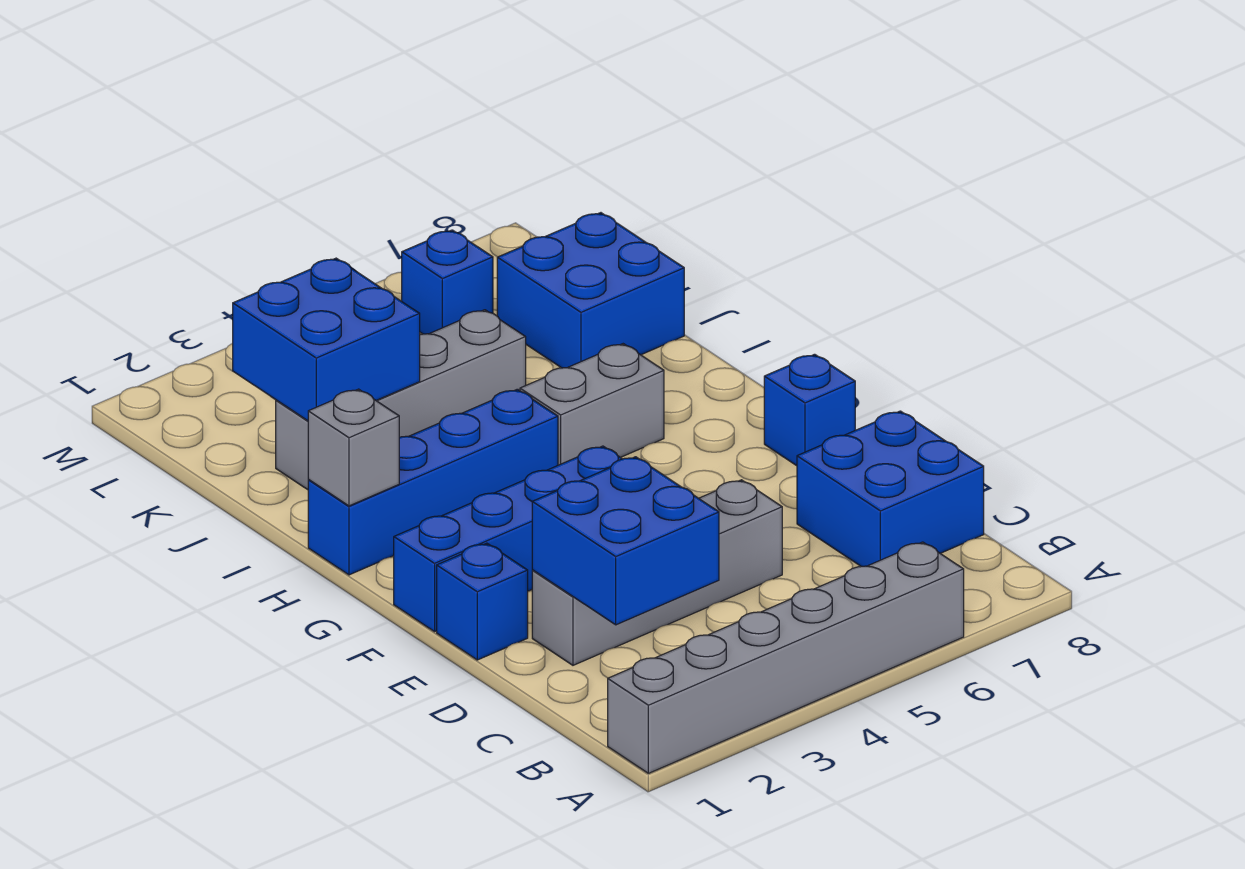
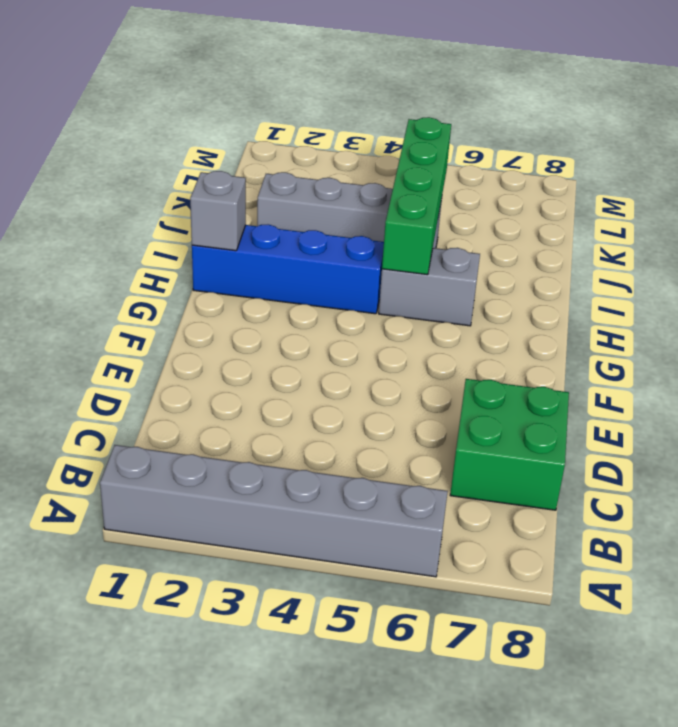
green 2x2 brick [450,379,569,510] -> blue 2x2 brick [797,411,984,566]
green 1x4 brick [382,117,451,275] -> none
none -> grey 1x4 brick [532,480,782,665]
none -> blue 1x1 brick [437,543,528,660]
none -> blue 1x4 brick [394,446,622,632]

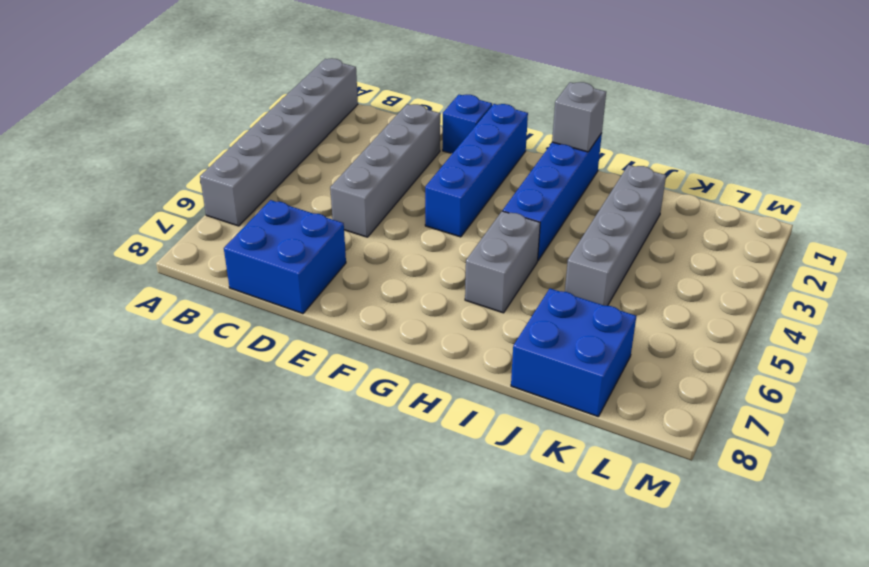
none -> blue 1x1 brick [764,354,855,466]
none -> blue 1x1 brick [402,230,493,334]
none -> blue 2x2 brick [532,457,719,625]

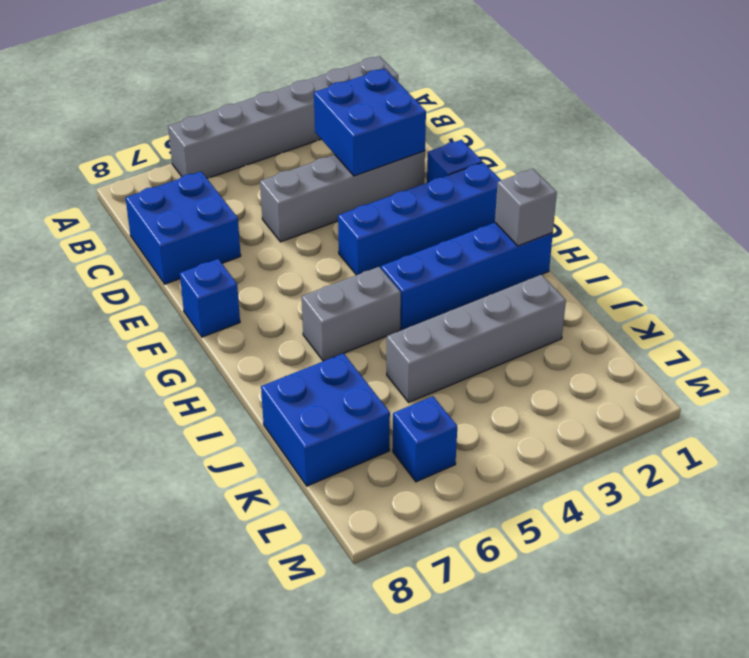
none -> blue 2x2 brick [233,258,420,421]

